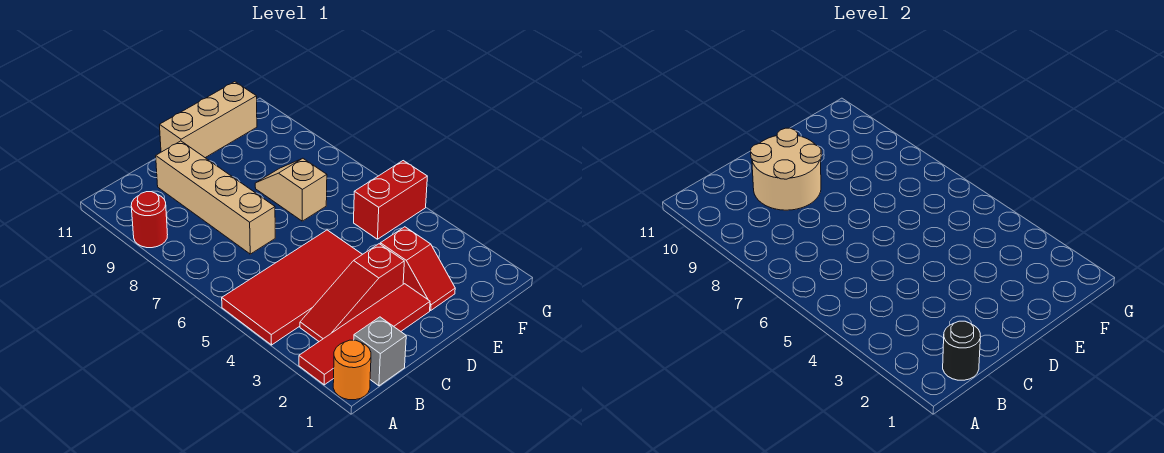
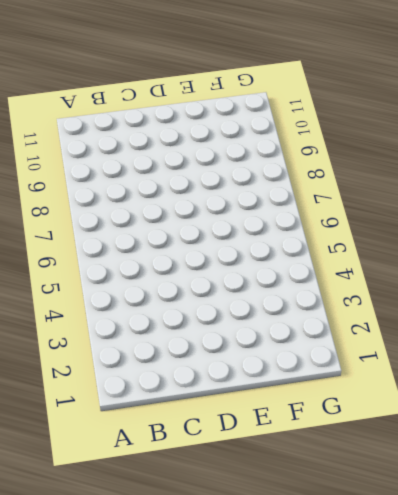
none -> orange 1x1 round brick [333,340,371,400]
none -> red 1x4 tile [299,284,430,385]
none -> red 2x4 tile [222,230,362,345]

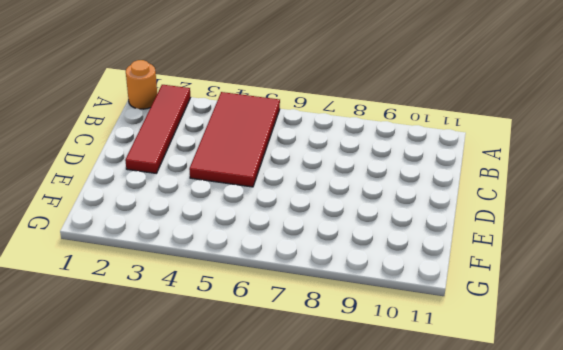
none -> red 1x1 round brick [131,192,168,248]
none -> grey 1x1 brick [354,317,406,386]
none -> red 1x3 slope [300,244,404,341]

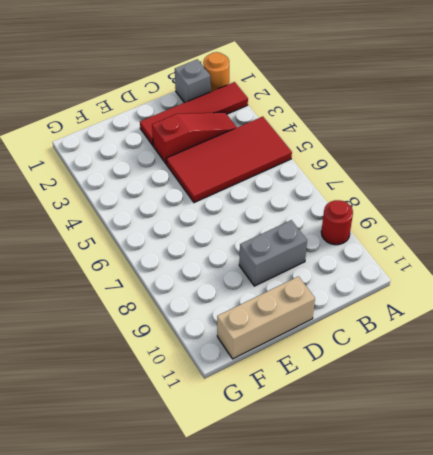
grey 1x2 brick [239,220,307,286] -> tan 1x4 brick [156,141,275,254]
none -> red 1x2 slope [380,227,455,310]
none -> tan 1x2 slope [255,158,327,221]
none -> red 1x2 brick [354,161,427,239]

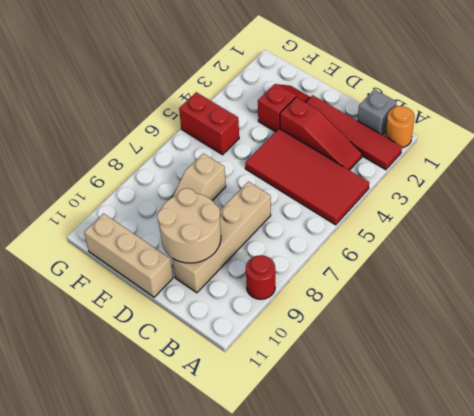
none -> black 1x1 round brick [943,321,981,380]

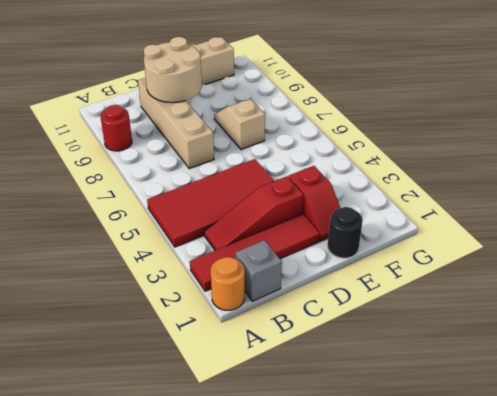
black 1x1 round brick [328,207,363,258] -> black 1x1 round brick moved to [943,321,981,380]
none -> red 1x2 brick [354,161,427,239]

